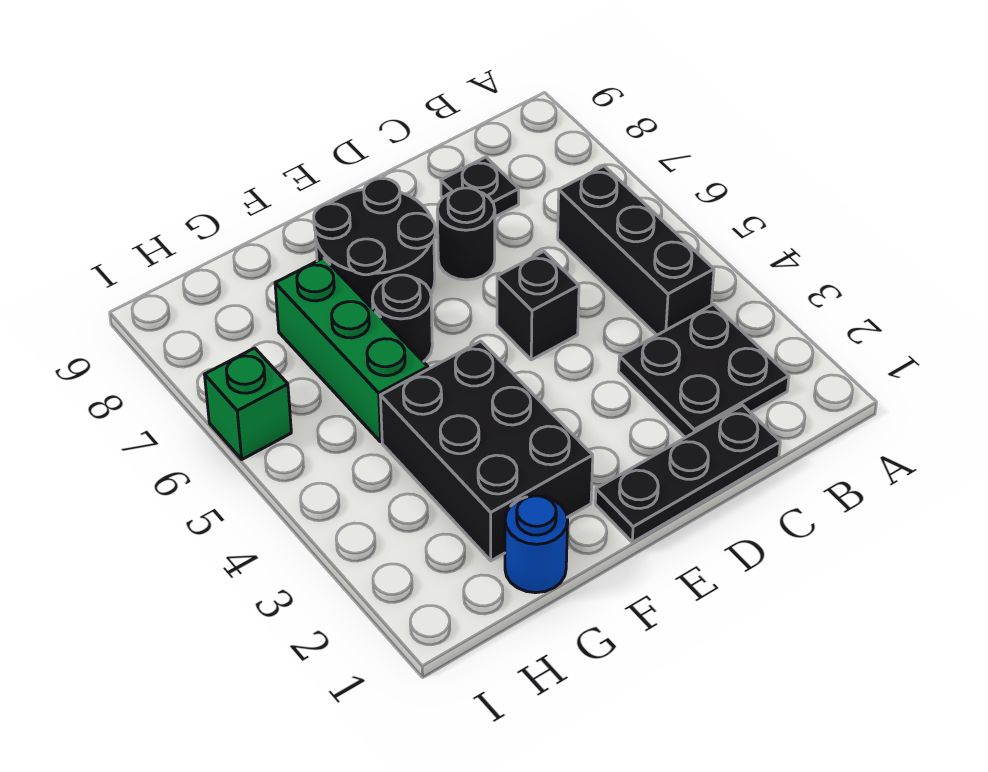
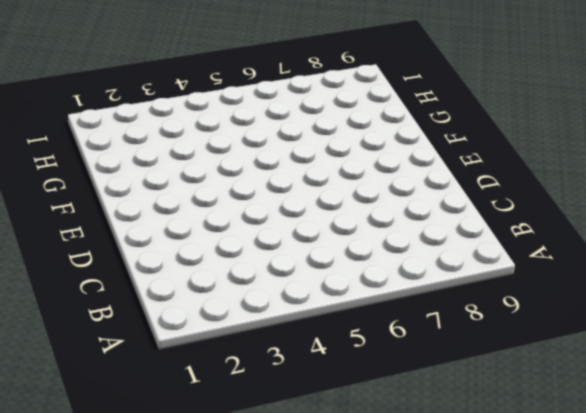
none -> black 2x2 plate [619,304,789,438]
none -> black 1x3 brick [558,166,714,335]
none -> black 1x3 plate [595,405,780,542]

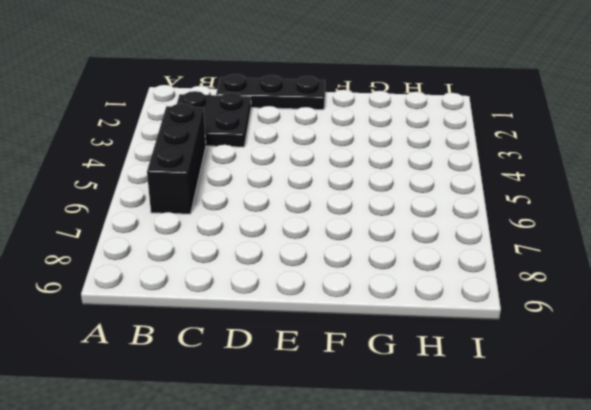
none -> black 1x1 plate [441,157,519,217]
none -> black 1x1 brick [497,251,579,360]
none -> black 1x1 round brick [437,188,495,280]

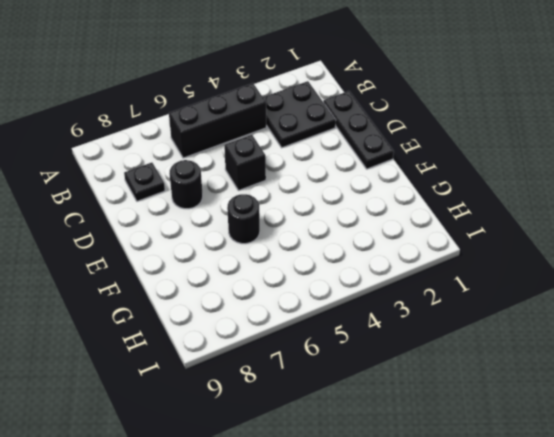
none -> black 2x2 round brick [314,179,435,309]
none -> black 2x3 brick [380,341,593,561]
none -> blue 1x1 round brick [505,496,568,593]

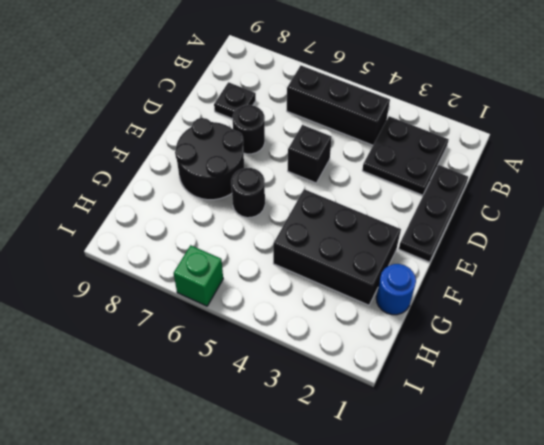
none -> green 1x3 brick [275,258,428,442]

